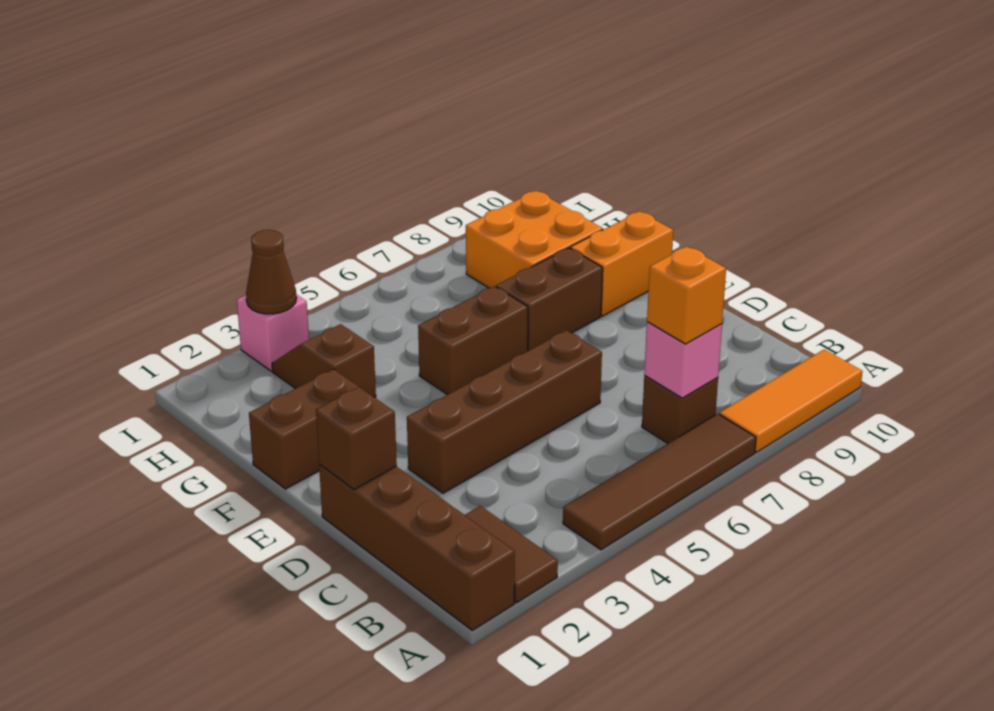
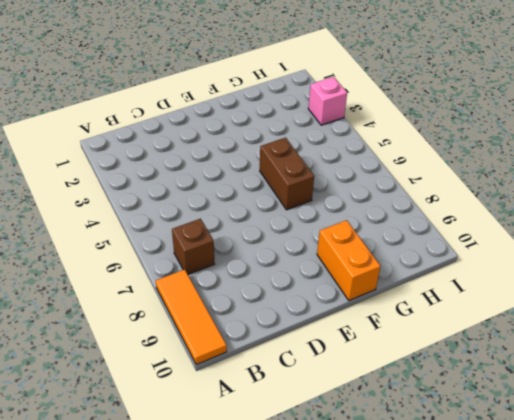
none -> brown 1x4 brick [319,464,515,630]
none -> brown 1x2 tile [465,506,558,603]
none -> brown 1x4 tile [563,414,756,550]

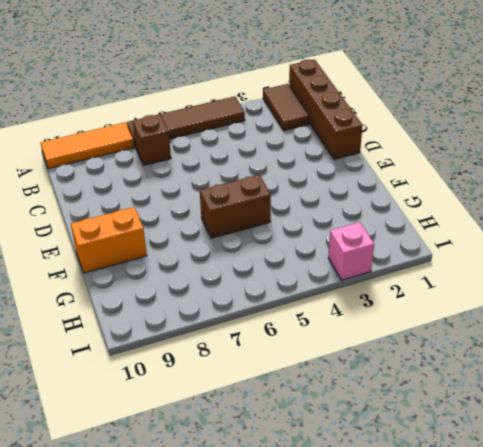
none -> brown 1x4 brick [407,330,602,493]
none -> brown 1x2 brick [249,369,365,489]
none -> brown 1x2 brick [496,248,603,351]

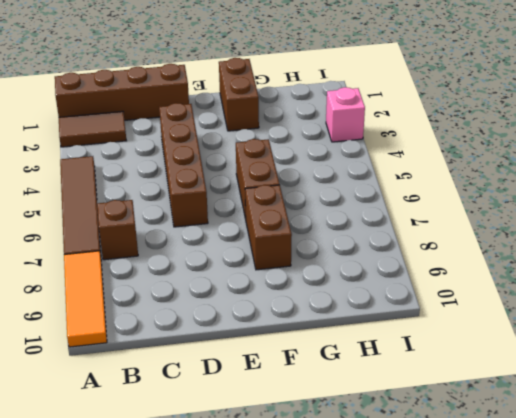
none -> orange 1x2 brick [571,211,673,316]
none -> brown 1x2 slope [272,324,376,398]
none -> orange 2x2 brick [466,191,603,288]

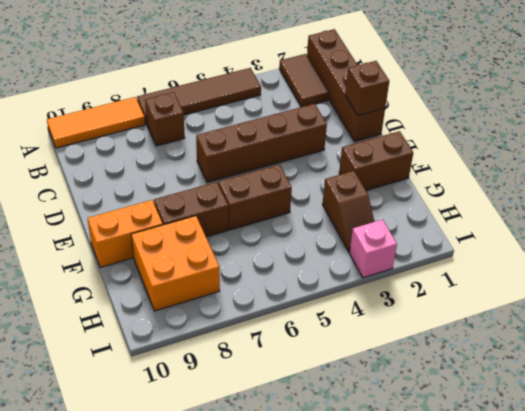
none -> pink 1x1 brick [644,322,722,398]
none -> brown 1x1 cone [246,230,296,314]
none -> orange 1x1 brick [647,247,726,344]

